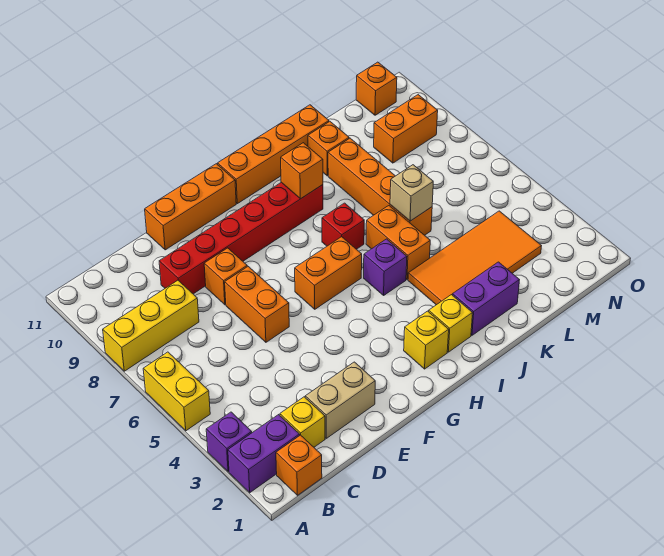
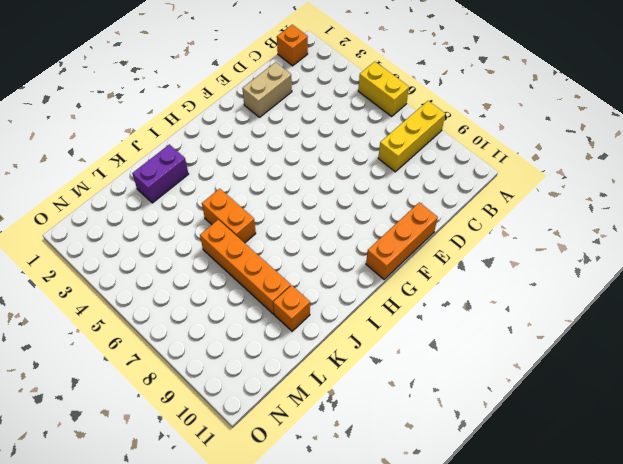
none -> purple 1x2 brick [228,415,300,493]
none -> purple 1x1 brick [206,412,252,472]
none -> yellow 1x1 brick [280,397,325,447]

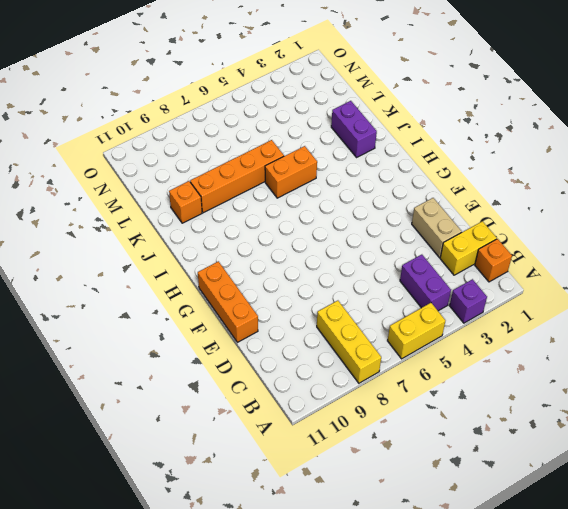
purple 1x2 brick [400,255,451,311] -> purple 1x2 brick moved to [228,415,300,493]
yellow 1x2 brick [440,221,497,275] -> yellow 1x1 brick [280,397,325,447]
none -> red 1x6 brick [159,182,323,294]
none -> orange 1x2 brick [225,267,289,342]
none -> orange 1x1 brick [204,248,247,305]

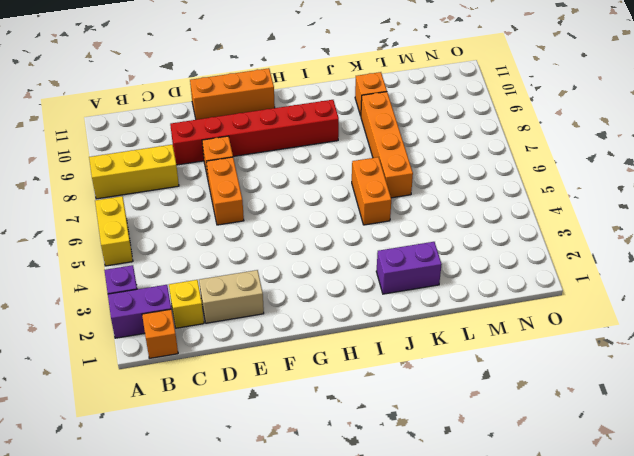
none -> orange 1x2 brick [295,237,362,309]
none -> yellow 1x1 brick [404,311,449,369]
none -> orange 1x4 brick [218,105,329,204]

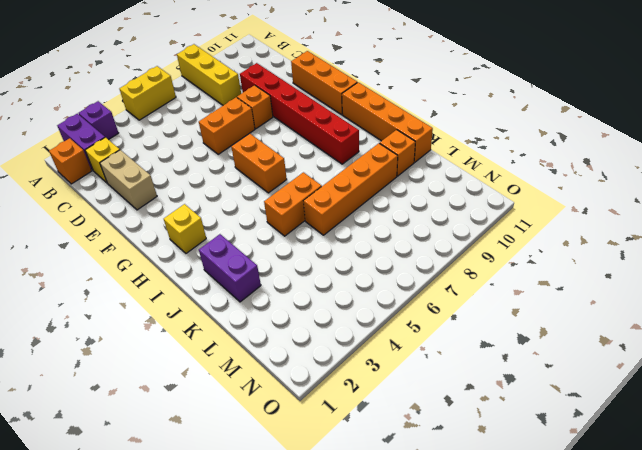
none -> yellow 1x1 brick [429,295,473,352]
none -> purple 1x1 brick [364,239,407,295]
none -> red 1x1 brick [322,203,364,249]

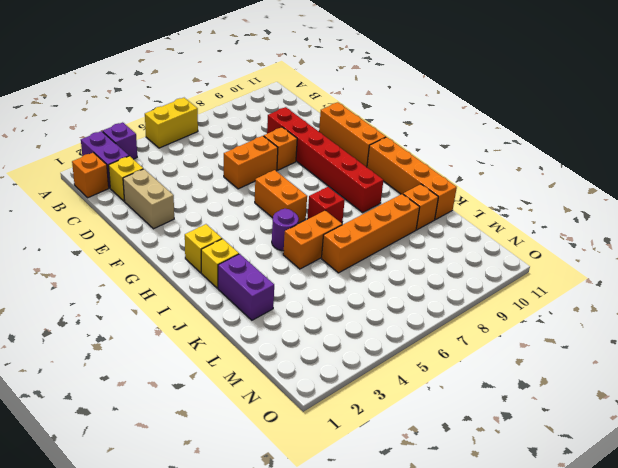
purple 1x1 round brick [272,209,299,251] -> purple 1x1 brick [364,239,407,295]
none -> yellow 1x3 brick [103,280,199,371]
none -> orange 2x4 tile [408,211,541,305]
none -> orange 1x2 brick [374,95,438,163]

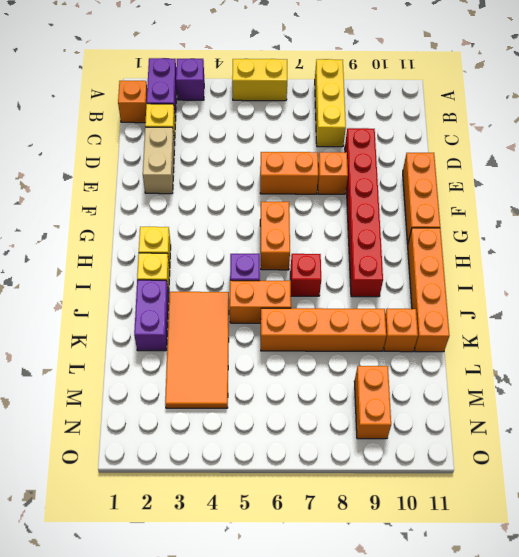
none -> orange 1x1 brick [356,62,397,115]
none -> orange 1x1 brick [281,143,323,199]
none -> tan 1x1 brick [390,165,433,221]

